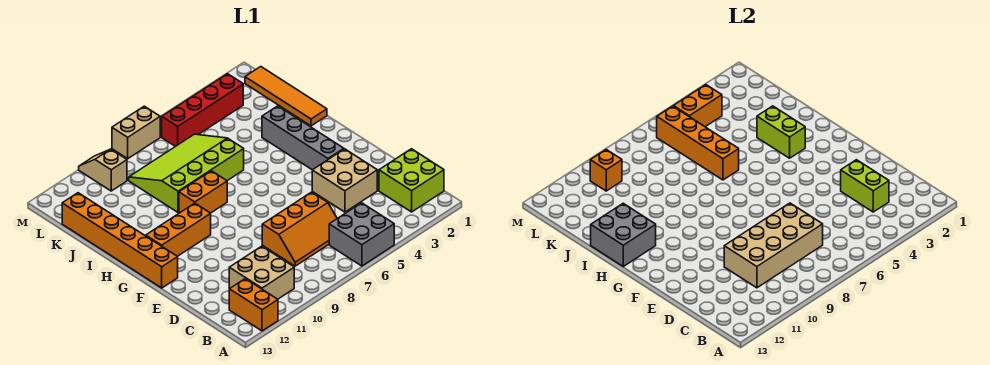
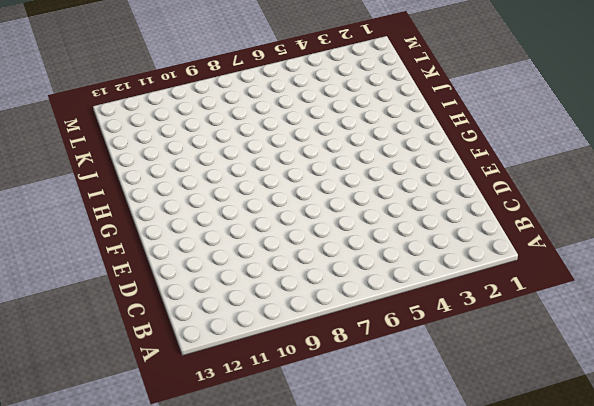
none -> grey 2x2 brick [329,203,394,266]
none -> orange 1x2 brick [229,279,278,331]
none -> lime 2x2 brick [379,149,444,212]

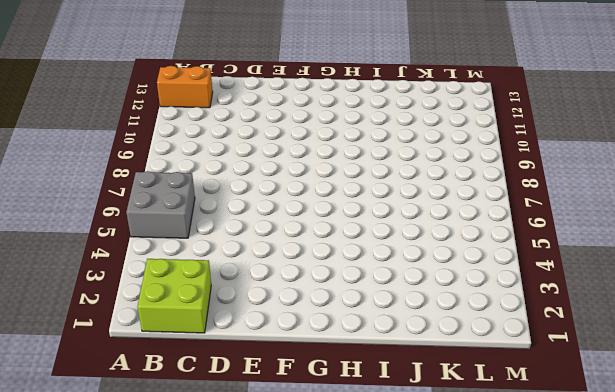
none -> tan 2x2 brick [229,246,294,299]
none -> orange 2x3 slope [262,192,337,266]
none -> tan 2x2 brick [312,149,377,212]

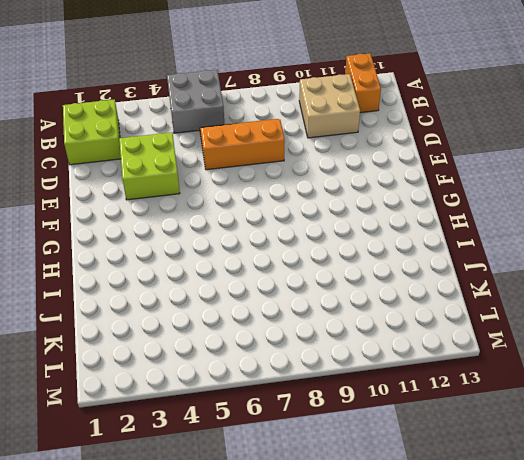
lime 2x2 brick [119,132,180,200] -> tan 2x2 brick [312,149,377,212]
none -> grey 1x4 brick [262,106,344,170]
none -> orange 1x6 brick [62,193,178,288]
none -> orange 1x3 brick [146,203,211,256]

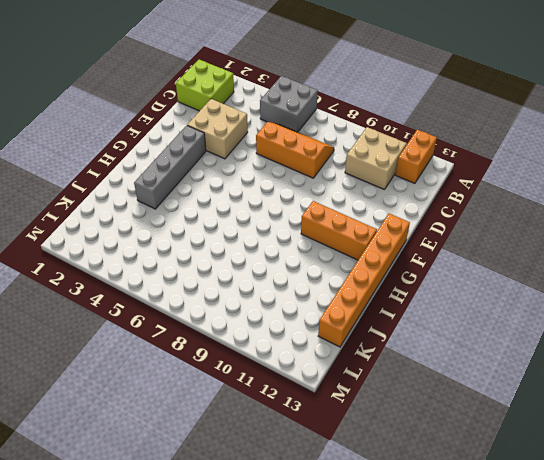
none -> orange 1x2 brick [179,171,227,213]
none -> orange 1x4 tile [245,67,327,126]
none -> lime 3x4 slope [129,134,244,212]

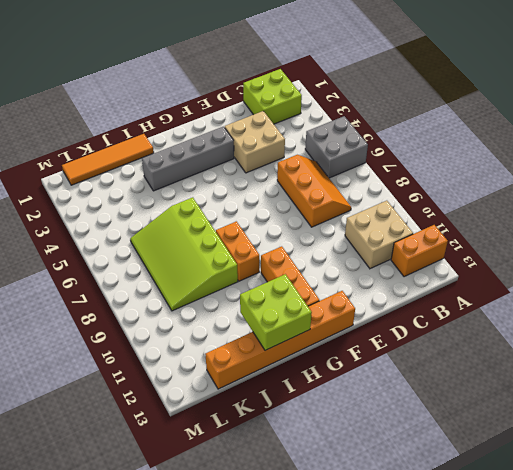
lime 2x2 brick [240,274,312,350] -> grey 2x2 brick [591,203,656,266]
none -> red 1x4 brick [162,74,243,147]
none -> tan 1x2 slope [79,149,127,191]
none -> tan 1x2 brick [112,106,160,159]

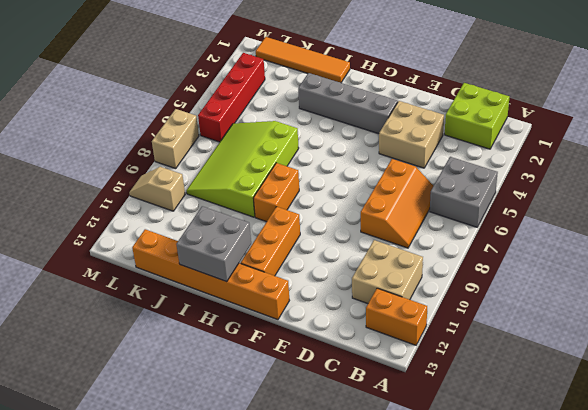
none -> lime 1x2 brick [841,160,889,212]
none -> tan 2x4 brick [724,203,823,288]
none -> lime 1x2 brick [757,106,805,158]

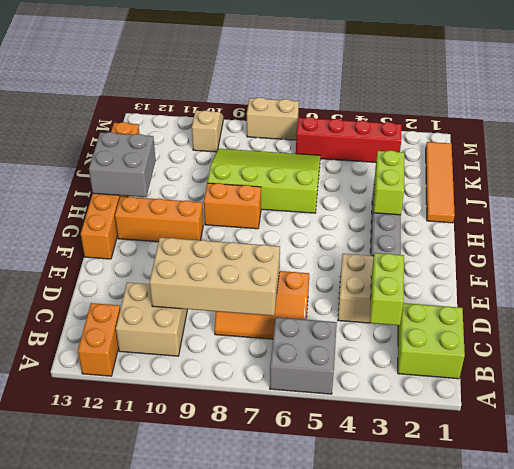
none -> orange 1x4 brick [657,106,739,180]
none -> orange 1x2 brick [673,85,722,127]
none -> orange 1x1 brick [590,150,622,191]

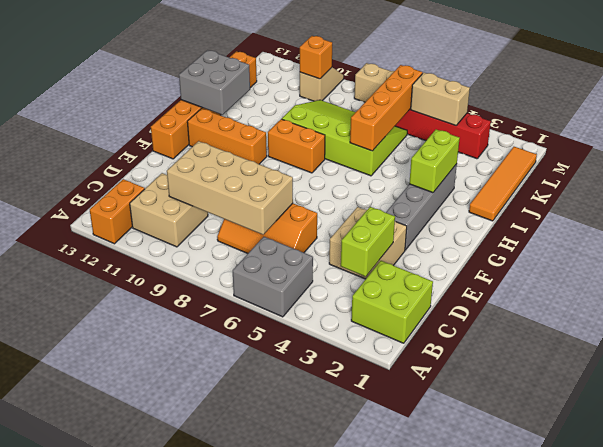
tan 1x2 brick [411,73,470,126] -> orange 1x2 brick [673,85,722,127]

